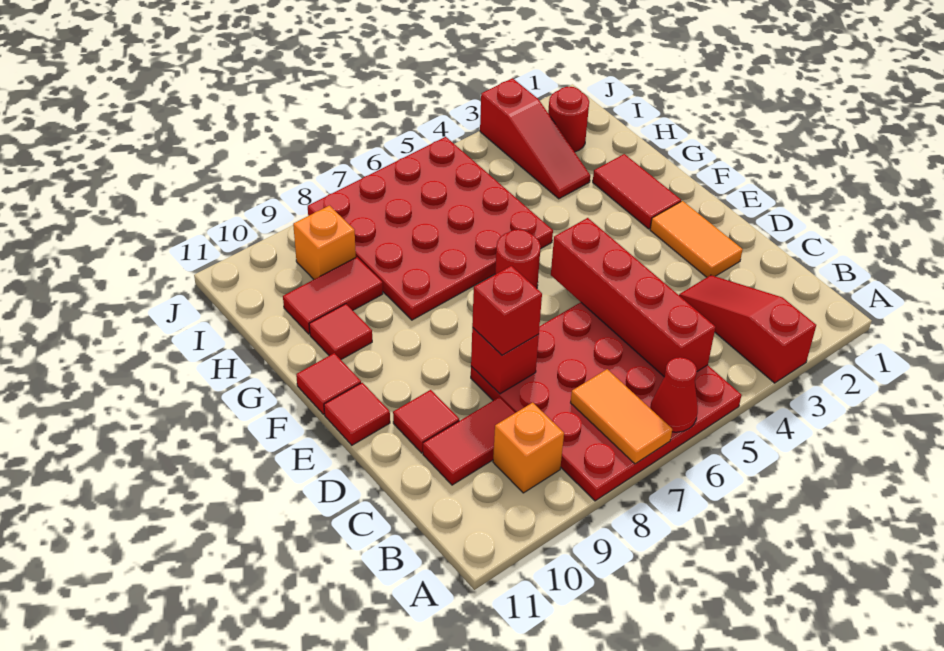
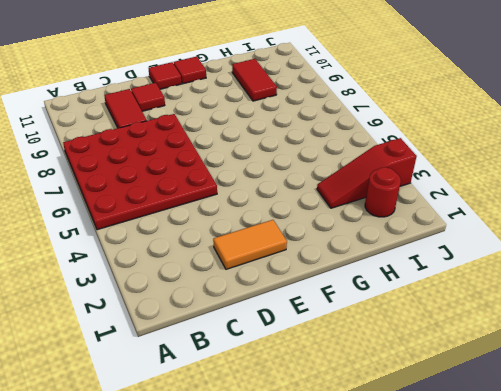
none -> red 1x3 slope [679,275,816,383]
none -> orange 1x1 brick [493,403,564,493]
none -> red 1x2 tile [593,154,681,229]

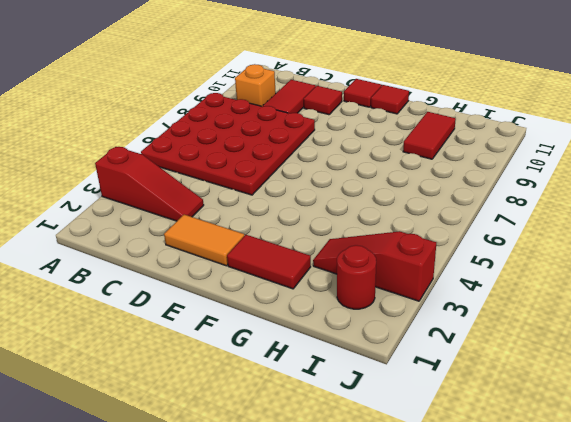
none -> red 1x1 round brick [495,229,541,288]
none -> red 4x4 plate [308,137,553,320]
none -> red 1x1 tile [309,304,372,359]

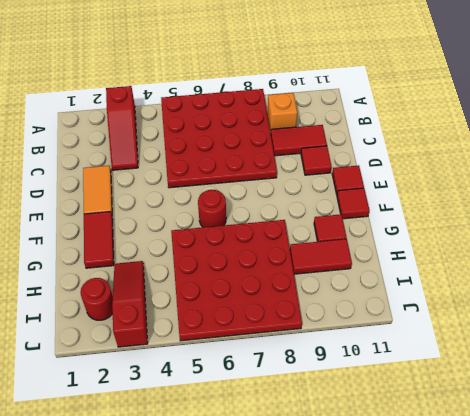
none -> orange 1x1 brick [293,206,356,279]
none -> red 1x1 cone [650,357,698,432]
none -> orange 1x2 tile [571,369,672,464]

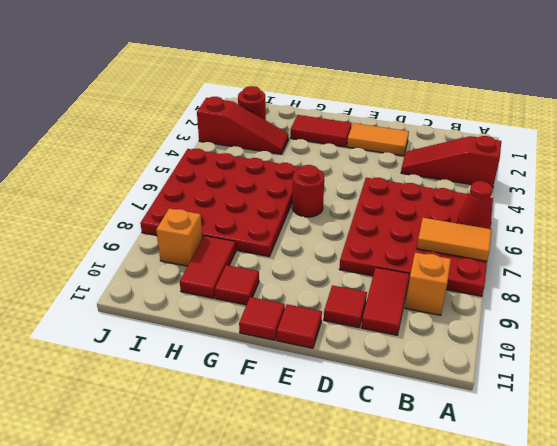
none -> red 1x4 brick [551,218,715,377]
none -> red 1x1 brick [471,328,539,394]
none -> red 1x1 brick [472,266,542,355]

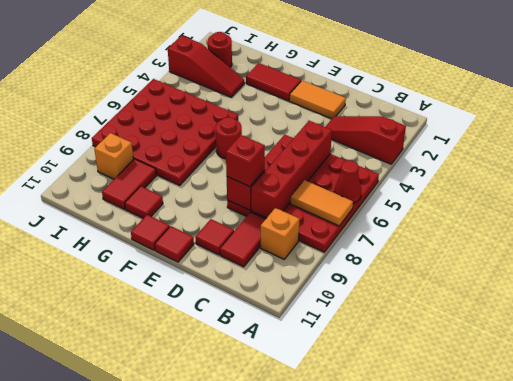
red 1x4 brick [251,121,332,218] -> red 1x4 brick turned to [551,218,715,377]

